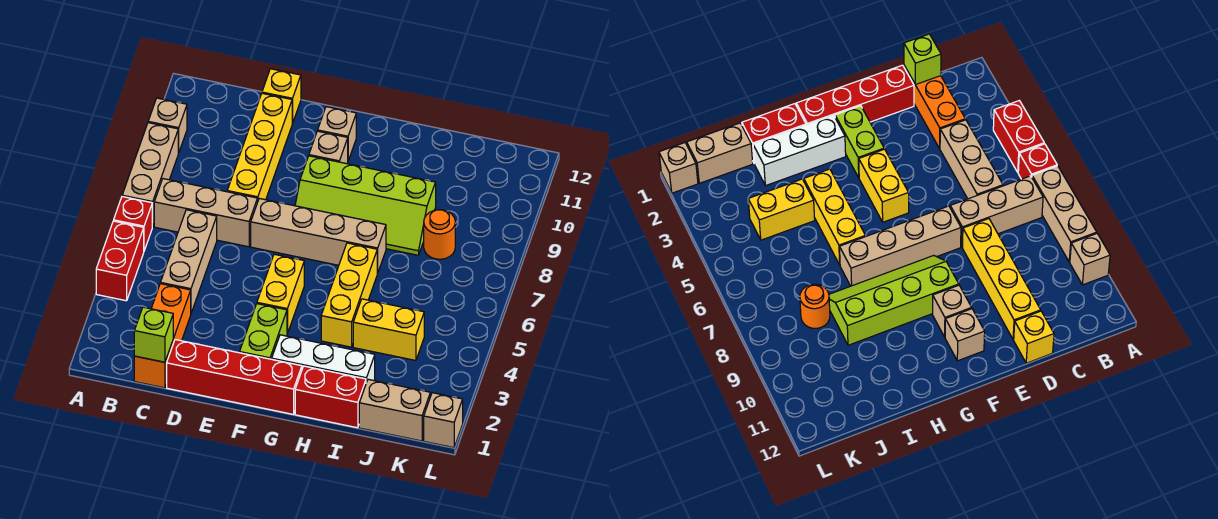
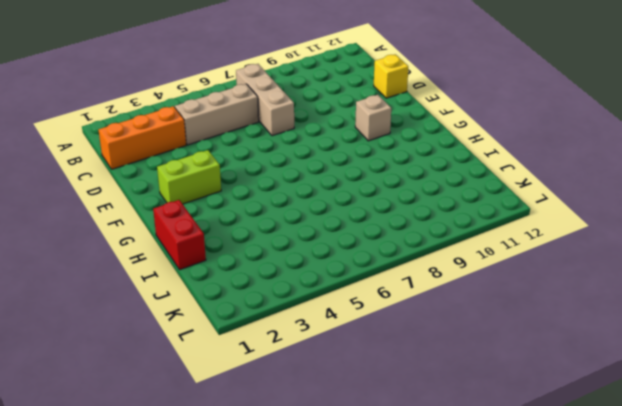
none -> red 1x2 brick [96,221,144,301]
none -> red 1x1 brick [114,197,152,251]
none -> tan 1x3 brick [122,123,178,227]

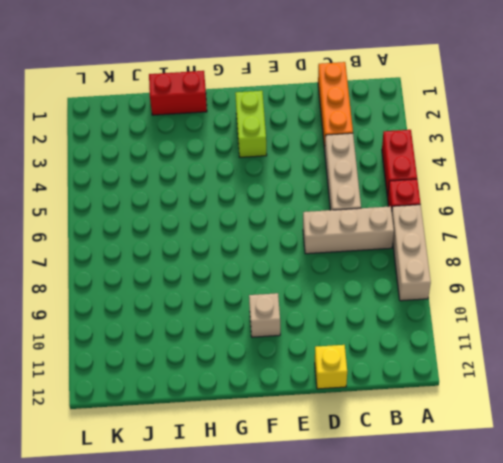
none -> tan 1x1 brick [148,98,187,153]
none -> red 1x4 brick [167,340,302,414]
none -> yellow 1x4 brick [227,93,292,202]

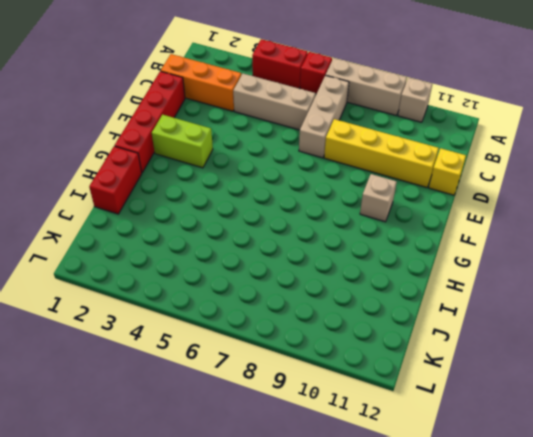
none -> tan 1x4 brick [251,198,386,273]
none -> yellow 1x2 brick [257,254,304,334]
none -> lime 2x4 slope [295,156,436,255]

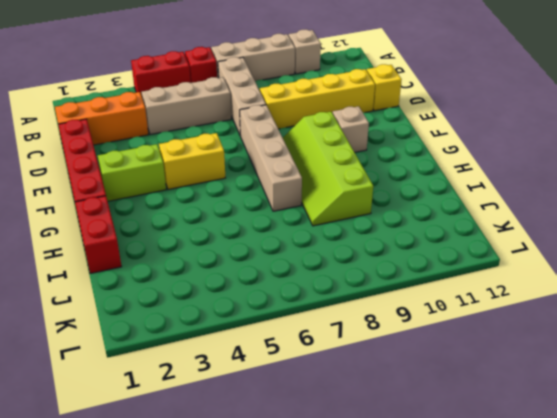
none -> tan 1x1 brick [318,107,356,161]
none -> white 1x3 brick [272,335,375,383]
none -> yellow 1x3 brick [321,243,377,347]

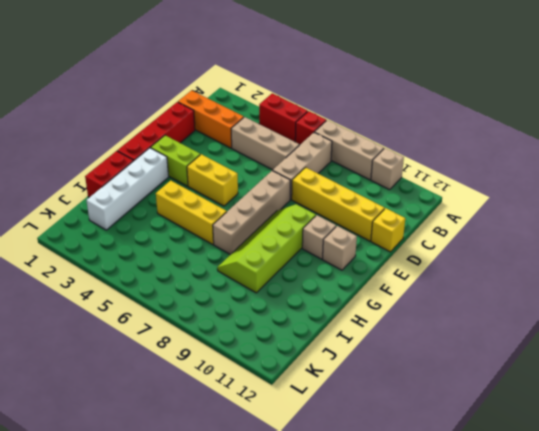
white 1x4 brick [86,148,169,230] -> white 1x3 brick [272,335,375,383]
none -> yellow 1x2 brick [353,299,424,361]
none -> tan 1x2 brick [359,379,430,441]
none -> orange 1x1 round brick [424,210,455,259]

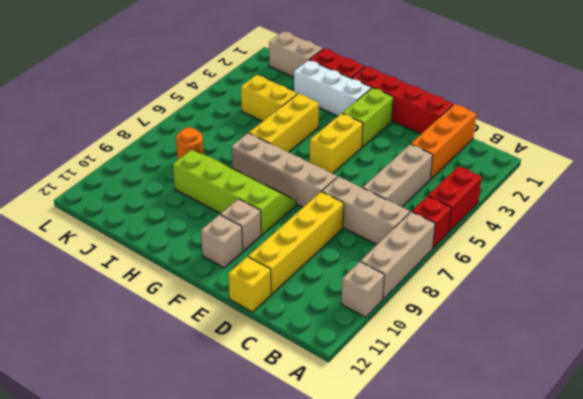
none -> tan 1x1 brick [424,393,463,448]
none -> lime 1x1 brick [134,307,173,362]

